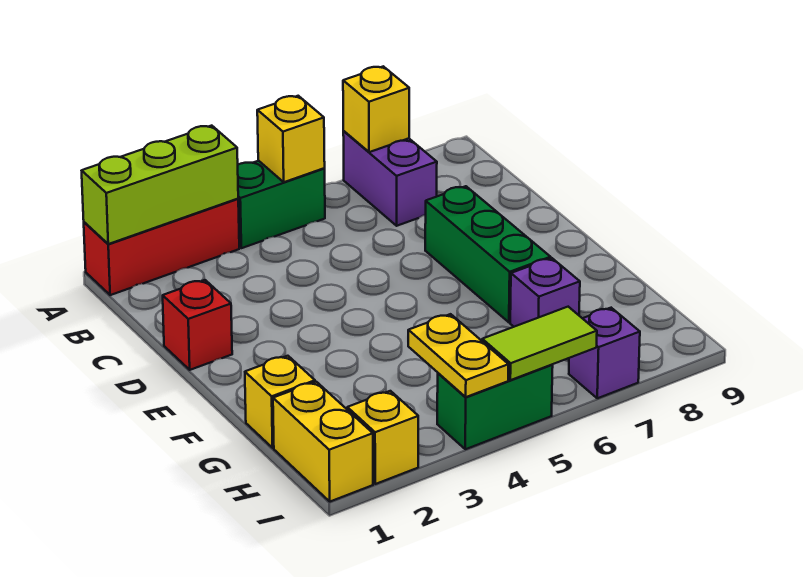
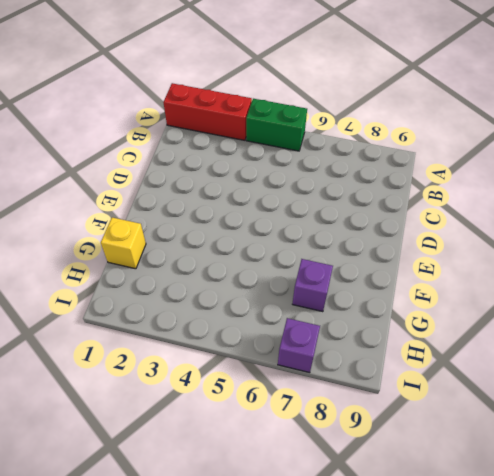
none -> purple 1x2 brick [343,131,437,226]
none -> red 1x1 brick [163,280,232,370]
none -> green 1x3 brick [425,186,551,322]

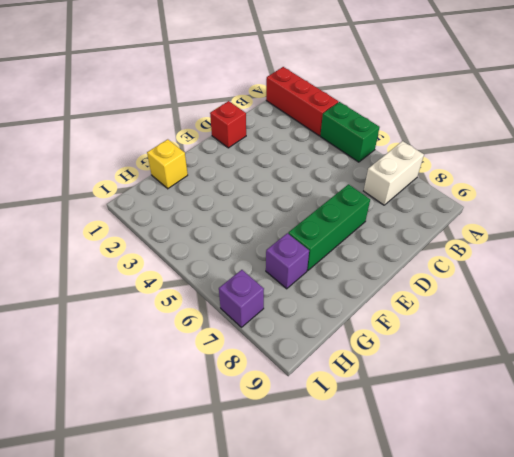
white 1x2 brick [364,141,424,205] -> purple 1x2 brick [343,131,437,226]
none -> yellow 1x2 brick [273,382,373,502]
none -> yellow 1x1 brick [347,391,418,484]
none -> green 1x2 brick [437,365,553,449]

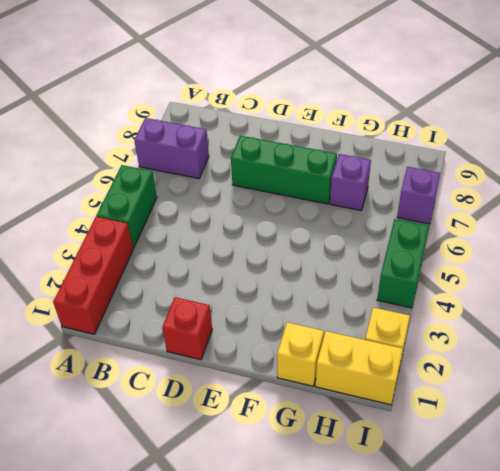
none -> lime 1x3 brick [82,126,238,244]
none -> yellow 1x1 brick [257,96,325,182]
none -> yellow 1x1 brick [343,66,409,152]

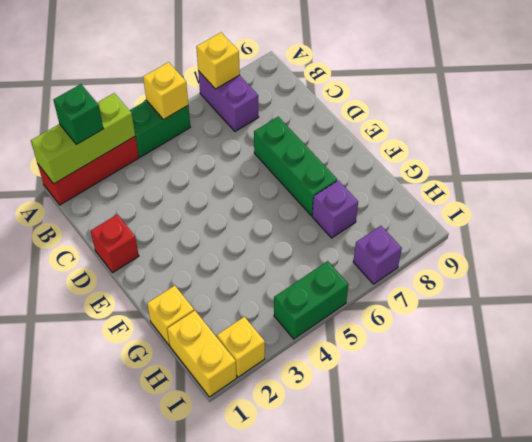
green 1x1 brick [53,84,103,145] -> none
none -> yellow 1x2 plate [408,314,509,397]
none -> lime 1x2 tile [482,307,597,380]

